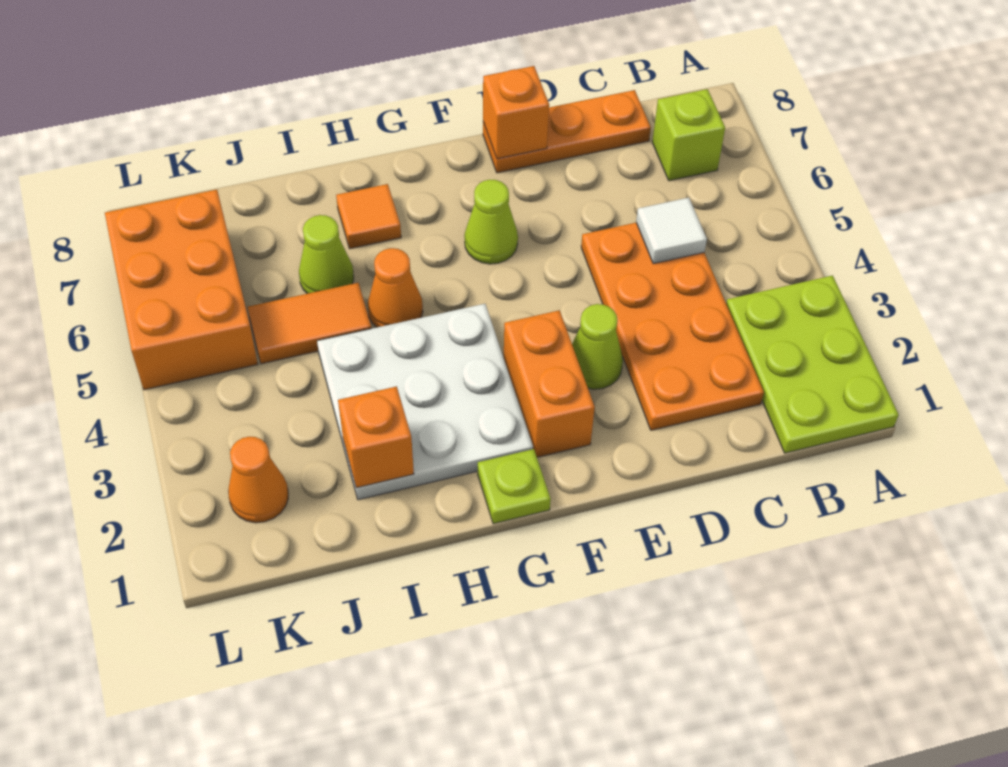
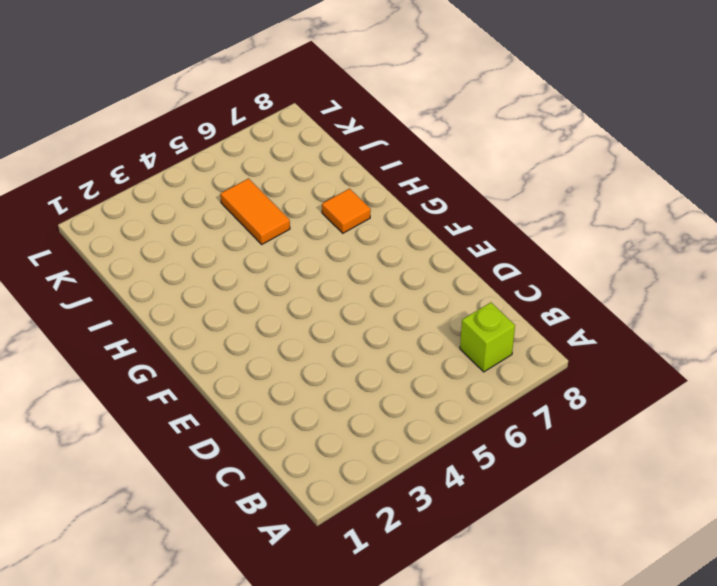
none -> lime 2x3 plate [726,276,899,453]
none -> orange 2x4 plate [581,223,764,430]
none -> orange 1x3 plate [483,90,651,173]

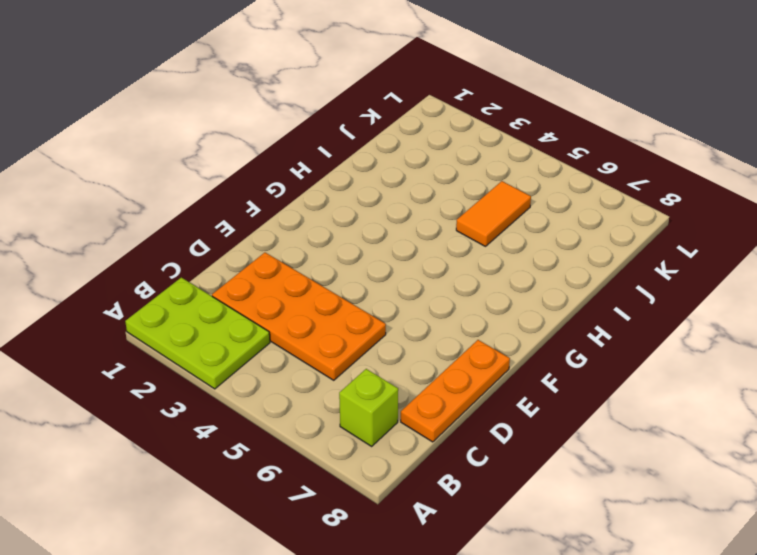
none -> lime 1x1 cone [572,304,623,389]
none -> orange 1x2 brick [504,310,595,457]
none -> lime 1x1 cone [464,180,518,264]

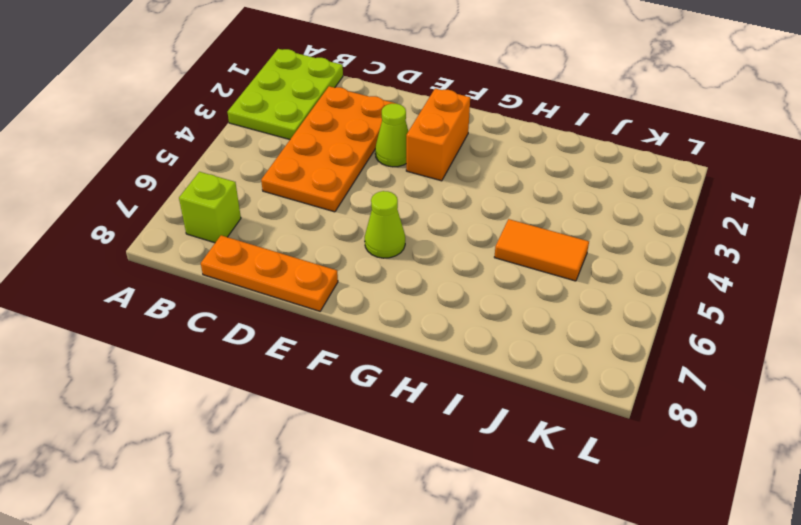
none -> lime 1x1 plate [478,449,551,524]
none -> white 3x3 plate [317,304,533,500]
none -> orange 1x1 cone [368,248,423,327]

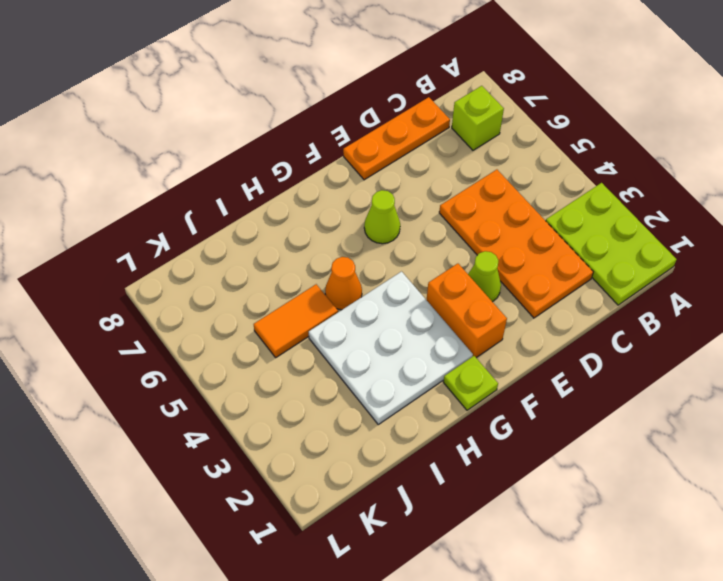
none -> orange 1x1 tile [336,184,401,249]
none -> lime 1x1 cone [299,215,354,294]
none -> orange 1x1 cone [228,437,288,523]

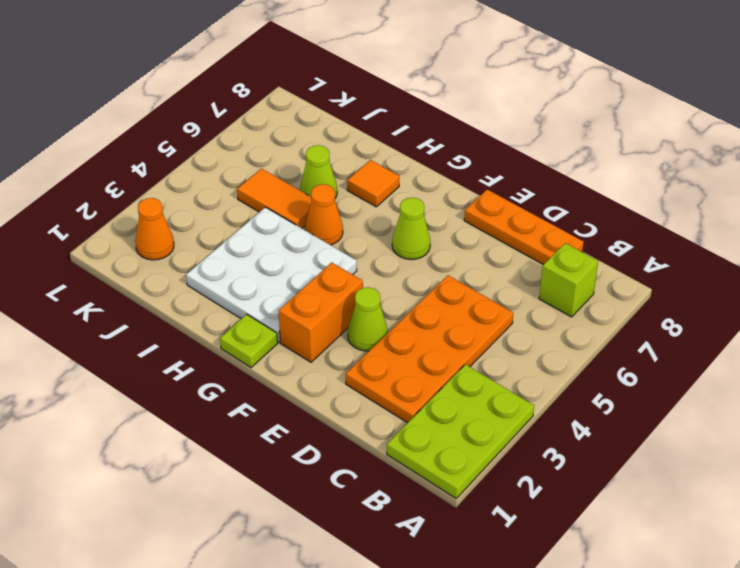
none -> orange 2x3 brick [105,190,258,390]
none -> white 1x1 tile [636,198,707,264]
none -> orange 1x1 brick [483,66,549,159]

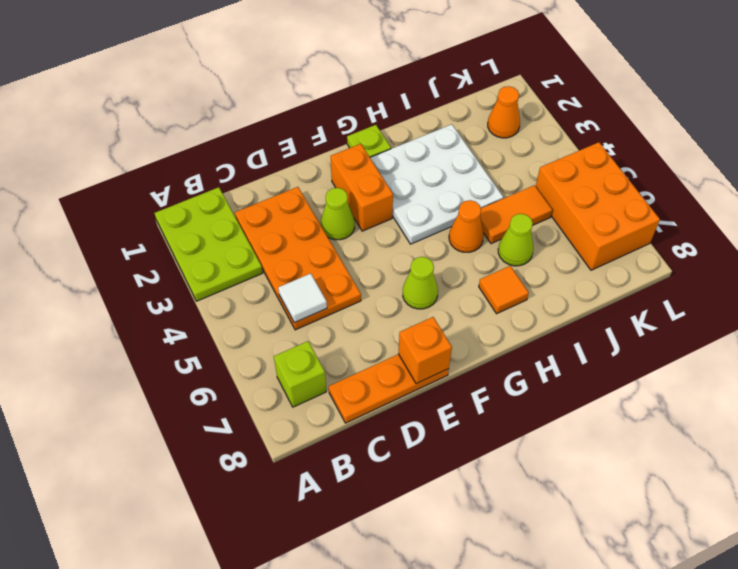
none -> orange 1x1 brick [338,386,414,488]

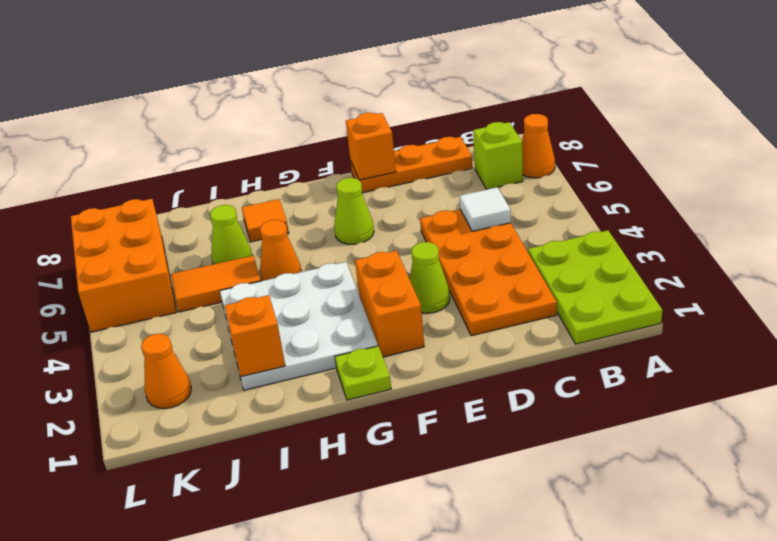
orange 1x1 cone [522,114,555,178] -> none

